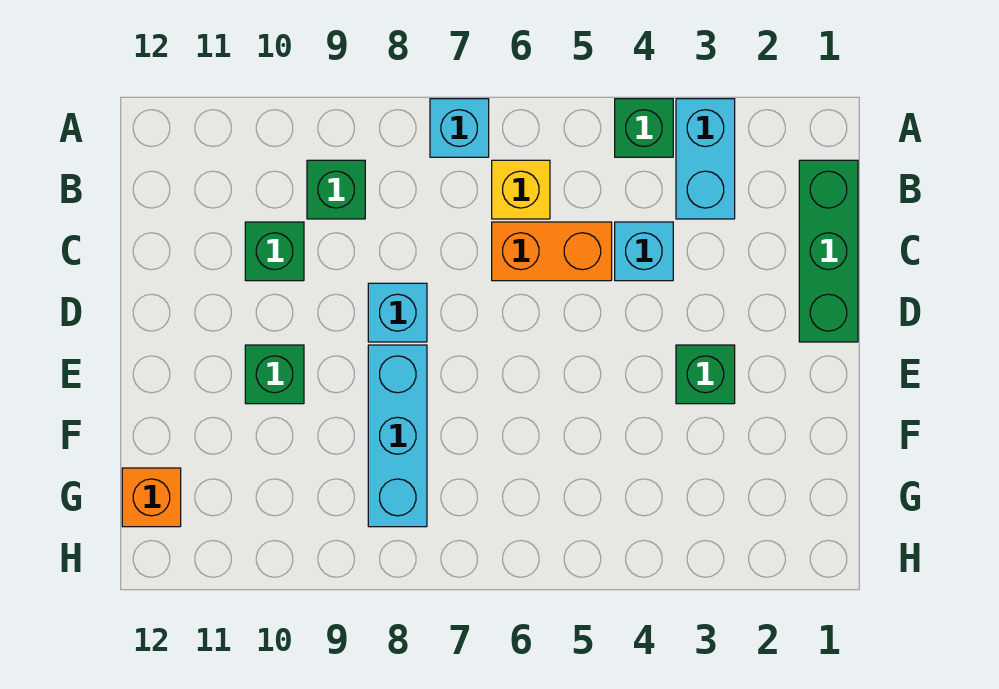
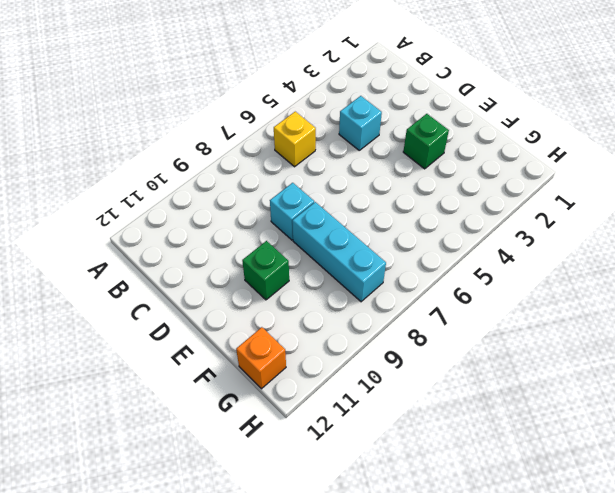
none -> cyan 1x2 brick [676,99,735,219]
none -> green 1x1 brick [615,99,673,157]
none -> cyan 1x1 brick [430,99,489,157]

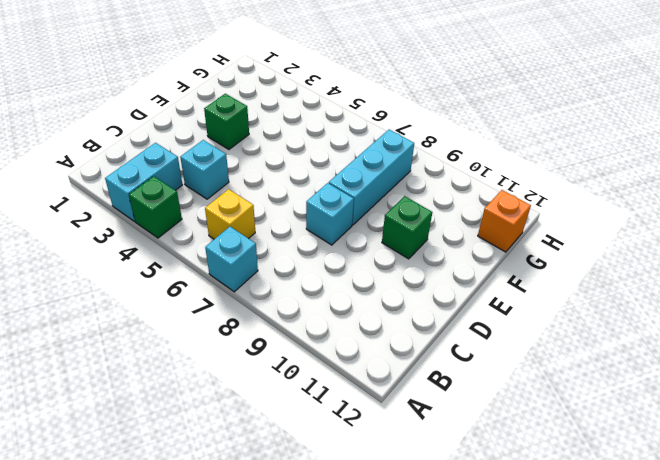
none -> green 1x3 brick [799,160,858,342]
none -> green 1x1 brick [307,160,365,219]
none -> orange 1x2 brick [492,222,612,281]

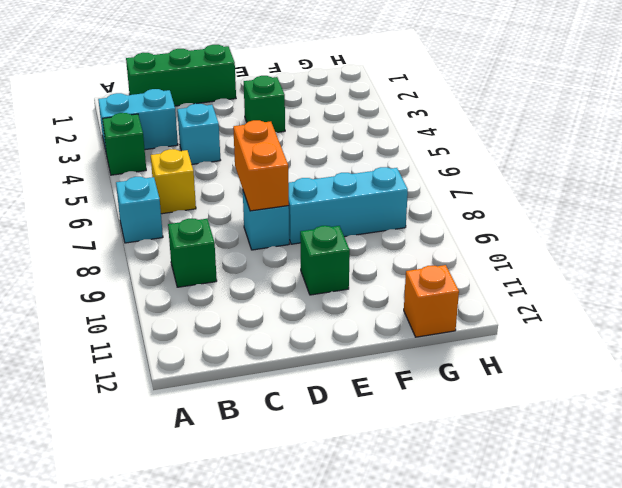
orange 1x2 brick [233,120,289,211] -> orange 1x2 brick moved to [492,222,612,281]
none -> green 1x1 brick [245,222,304,281]

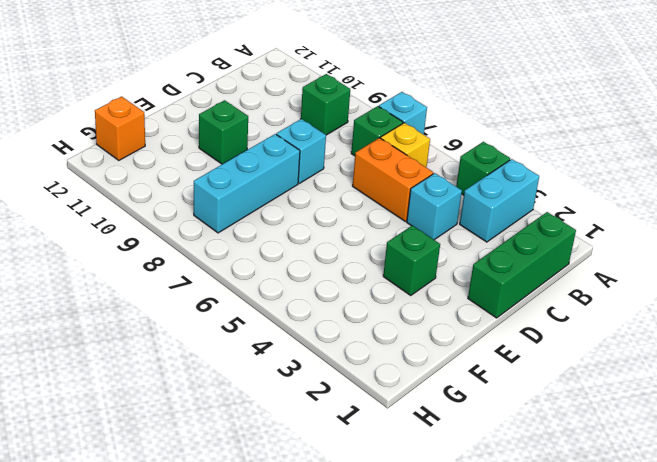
green 1x1 brick [351,106,403,156] -> green 1x1 brick moved to [245,222,304,281]

